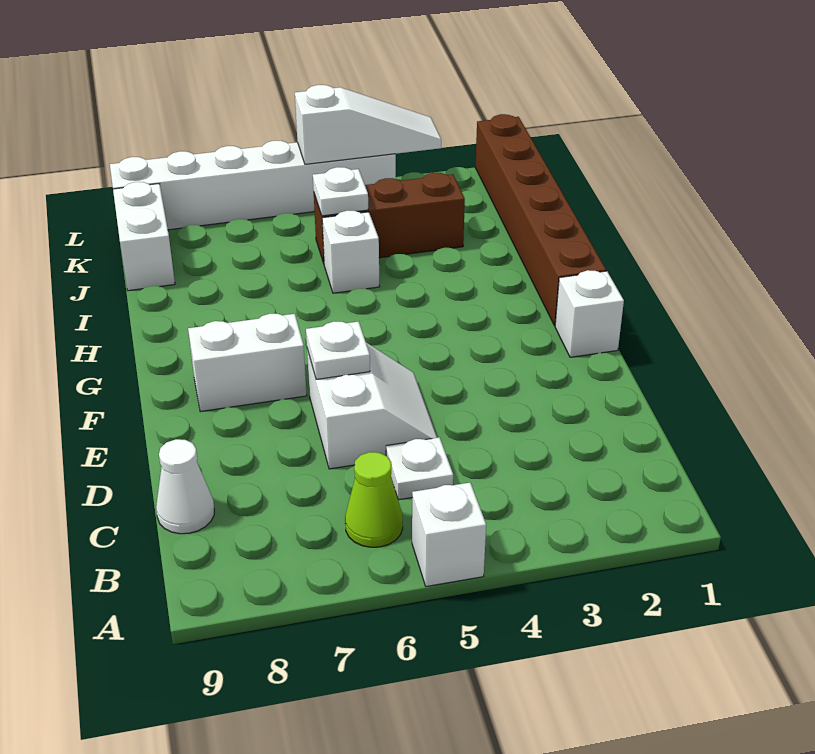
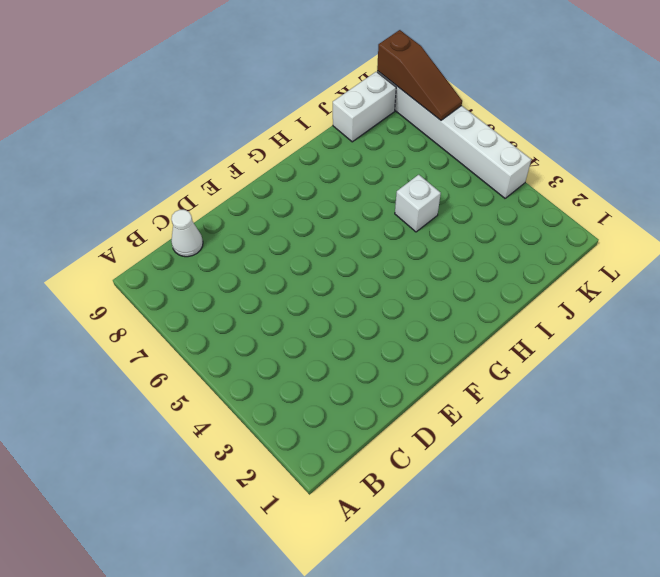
brown 1x3 slope [377,30,462,120] -> none
none -> white 1x1 brick [412,483,486,586]
none -> lime 1x1 cone [345,452,403,547]
none -> white 1x1 plate [386,437,453,500]

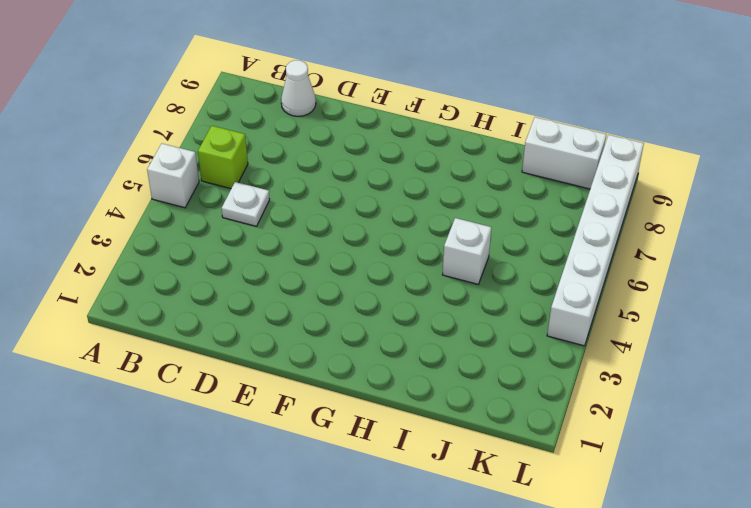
lime 1x1 brick [198,126,248,189] -> lime 1x1 cone [345,452,403,547]
none -> white 2x2 slope [307,343,437,469]
none -> white 1x1 brick [555,270,624,357]
none -> white 1x2 brick [188,314,307,412]

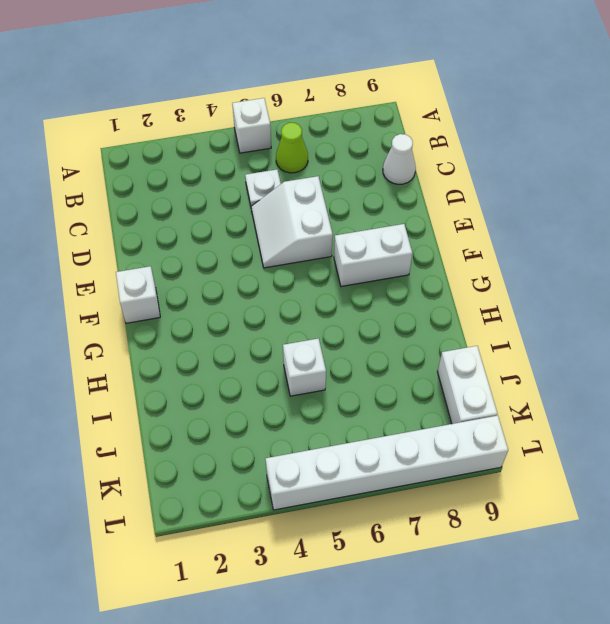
none -> brown 1x6 brick [475,114,606,326]
none -> brown 1x3 brick [314,173,465,263]
none -> white 1x1 plate [306,321,370,379]

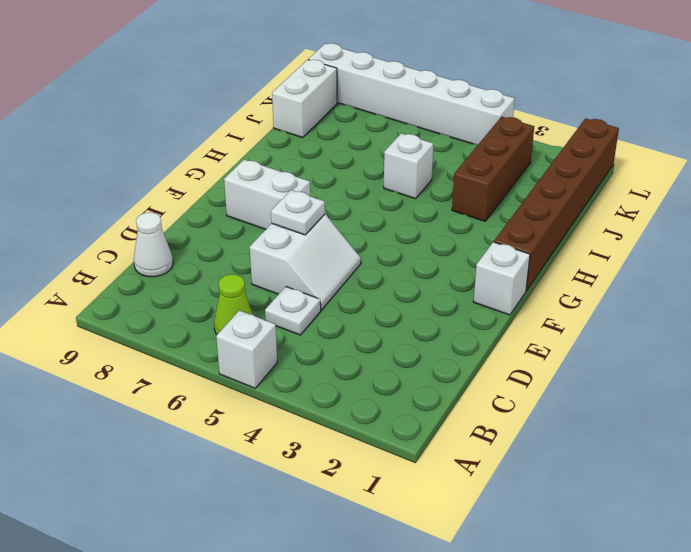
brown 1x3 brick [452,117,534,221] -> brown 1x3 brick turned to [314,173,465,263]
none -> white 1x1 plate [313,167,368,216]
none -> white 1x3 slope [295,85,441,164]

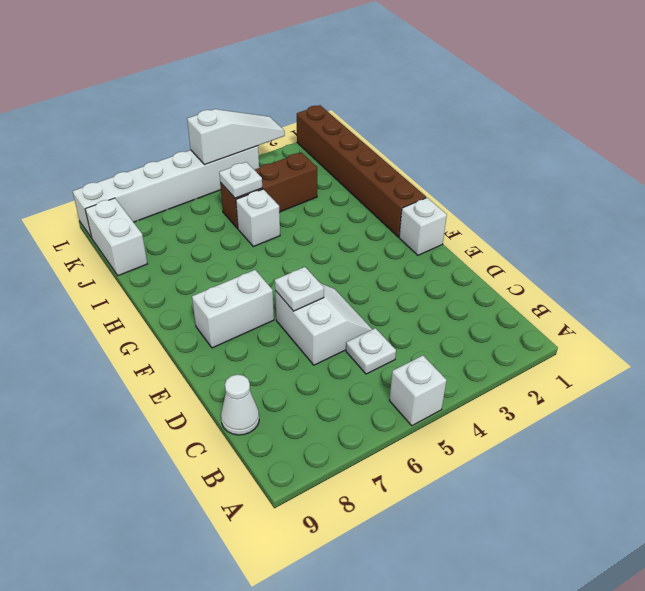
none -> lime 1x1 cone [345,452,403,547]

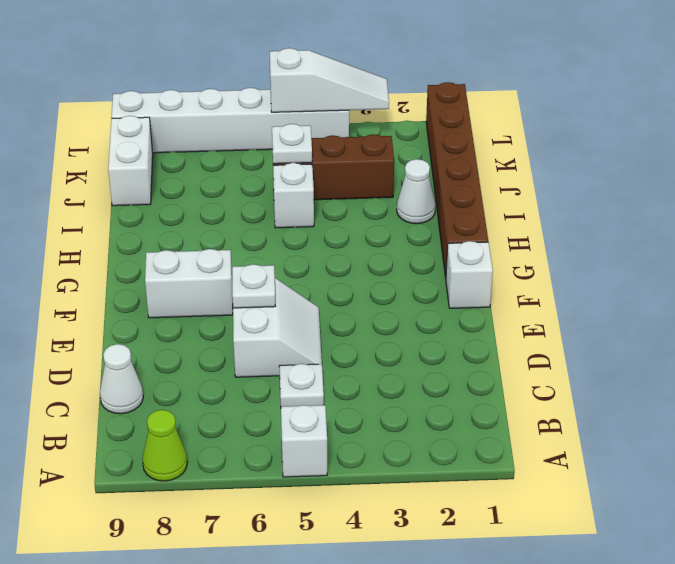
lime 1x1 cone [142,410,187,481] -> lime 1x1 cone moved to [345,452,403,547]
white 1x1 cone [397,159,435,224] -> none

